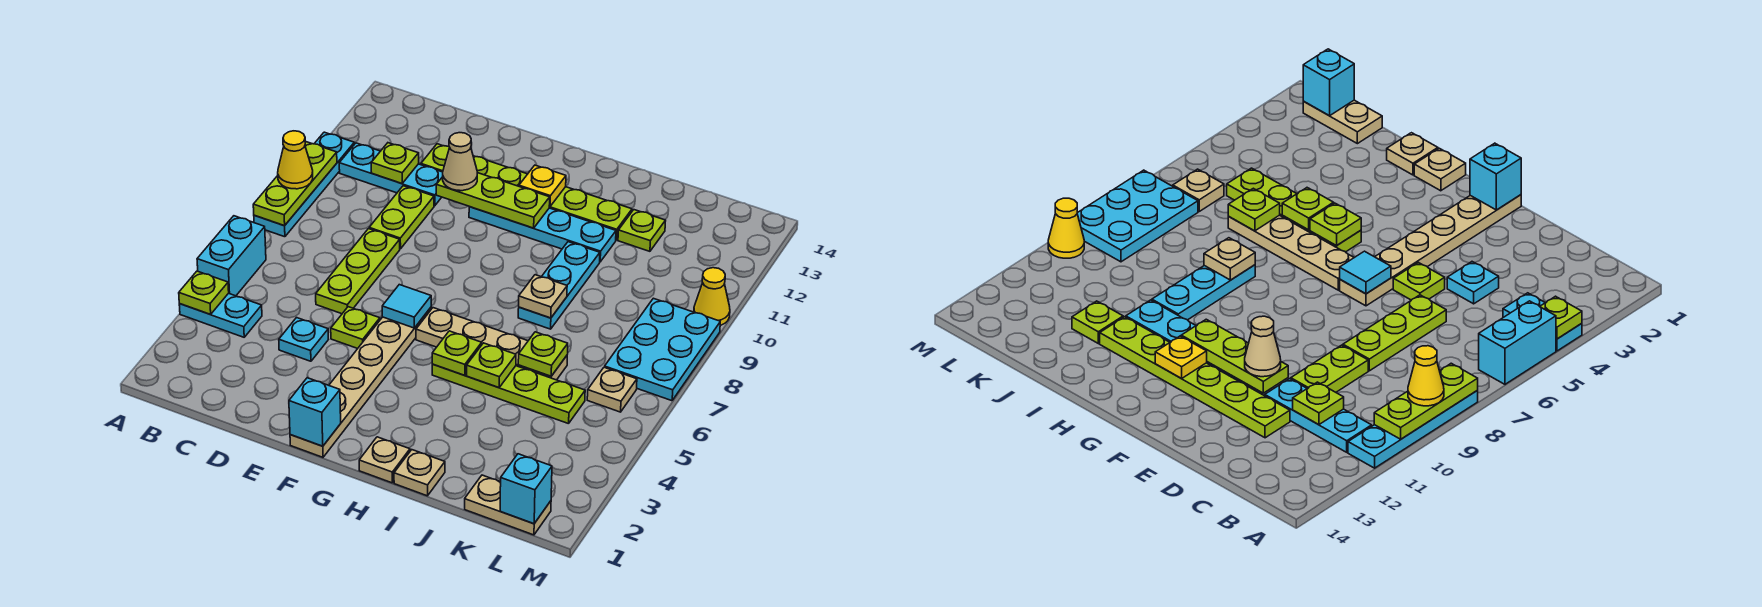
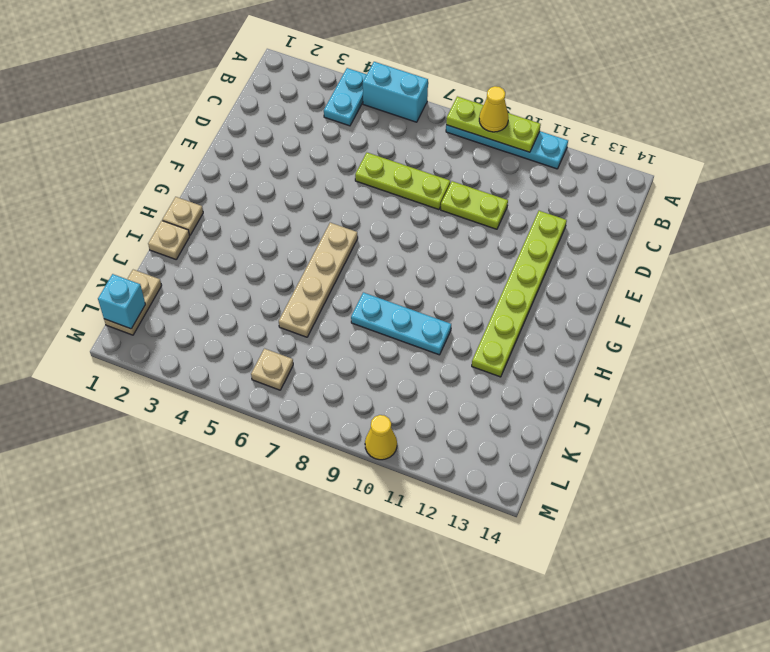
none -> cyan 1x3 plate [339,143,443,206]
none -> cyan 1x1 plate [279,318,328,361]
none -> lime 1x1 plate [331,307,380,349]
none -> tan 1x6 plate [290,308,431,457]

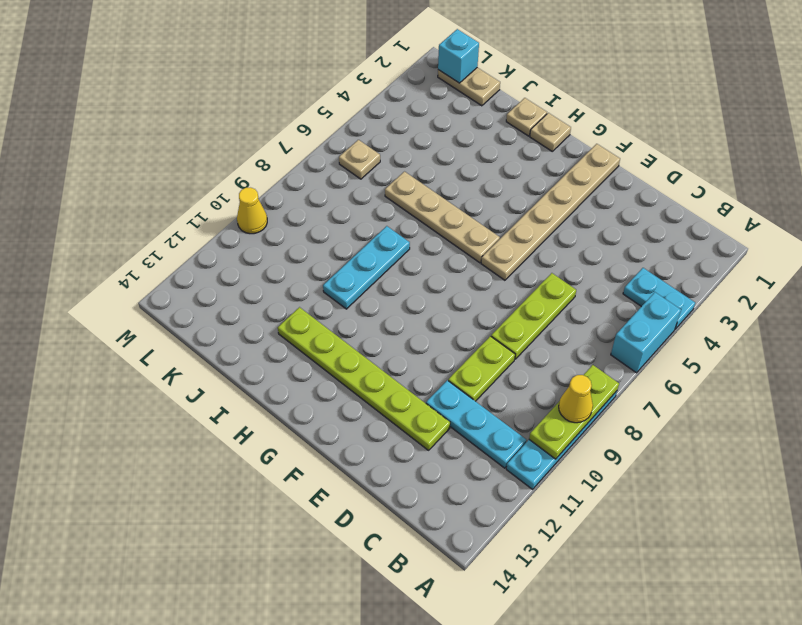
none -> cyan 1x1 plate [279,318,328,361]
none -> lime 1x1 plate [331,307,380,349]
none -> cyan 1x4 plate [469,207,616,262]
none -> lime 1x4 plate [432,364,585,424]

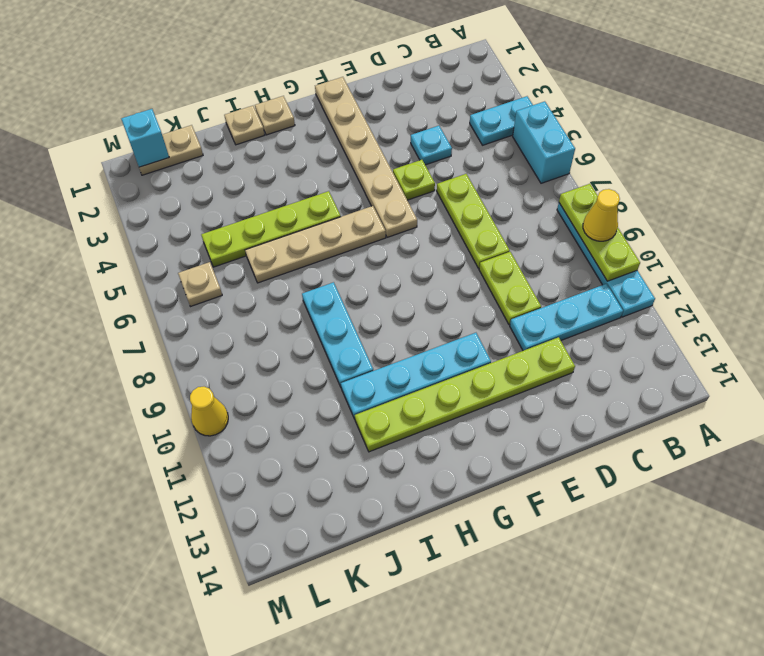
none -> lime 1x1 plate [618,210,666,251]
none -> cyan 2x3 plate [605,298,720,401]
none -> lime 1x1 plate [179,271,229,314]
none -> lime 1x1 plate [371,143,419,184]

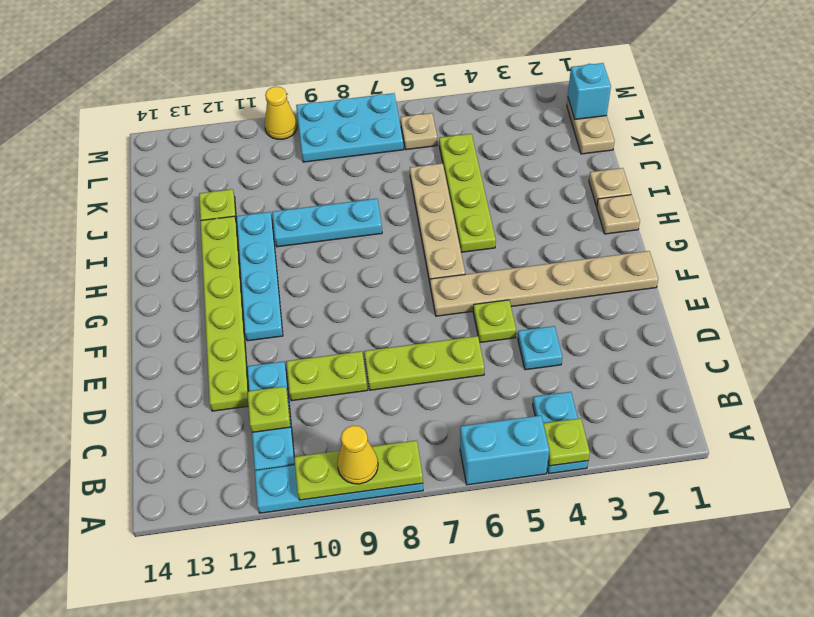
none -> lime 1x3 plate [436,173,550,228]
none -> cyan 1x1 brick [289,378,341,446]
none -> cyan 1x1 tile [382,285,431,328]
none -> yellow 1x1 plate [519,165,566,207]

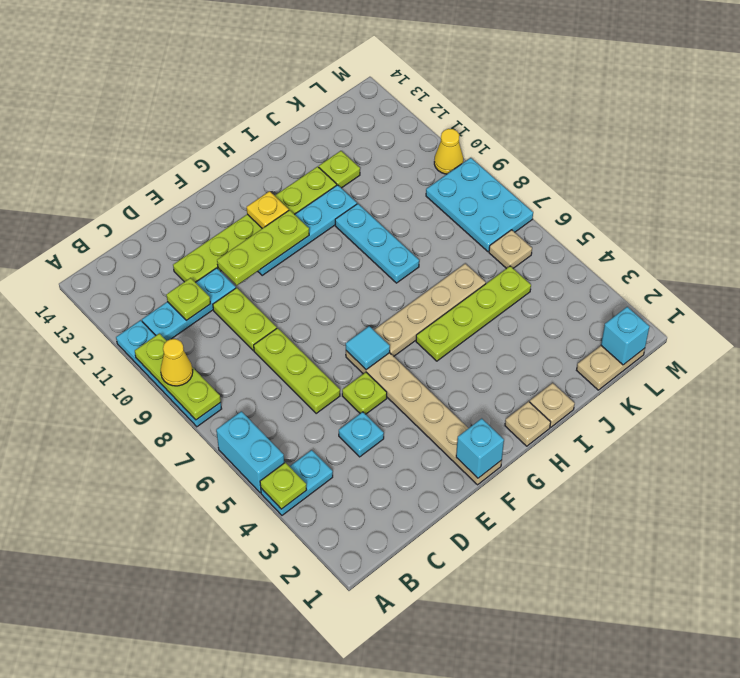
none -> lime 1x1 plate [432,331,482,376]
none -> lime 1x1 plate [467,343,516,388]
none -> tan 1x1 plate [519,275,567,318]
none -> lime 1x1 plate [518,332,568,376]

